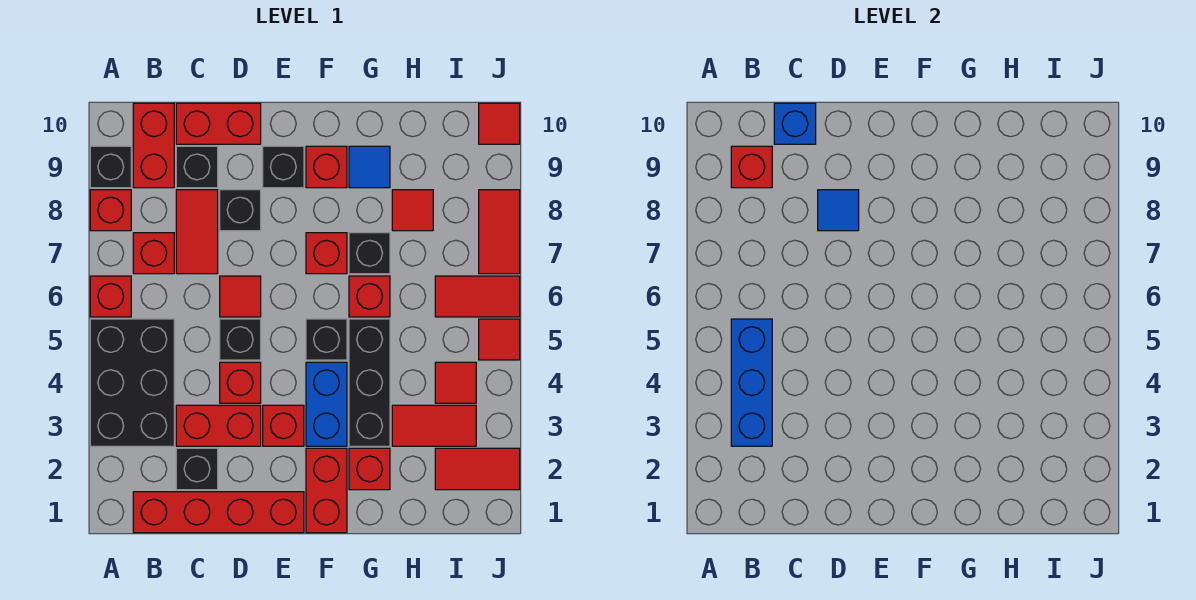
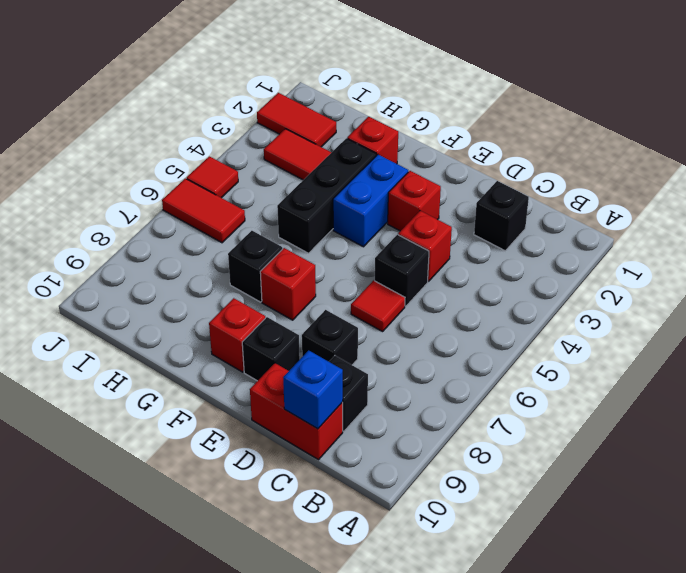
none -> black 2x3 brick [90,319,174,446]
none -> red 1x1 brick [90,276,131,317]
none -> red 1x1 brick [90,190,131,231]
none -> black 1x1 brick [90,146,131,188]

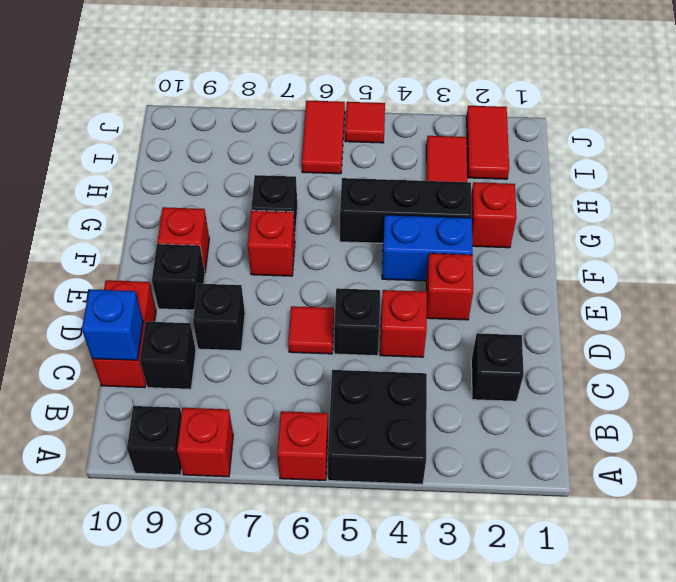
black 2x2 brick [328,370,427,484] -> black 2x3 brick [90,319,174,446]
none -> red 1x4 brick [133,492,304,533]
none -> red 1x1 brick [133,233,174,274]
none -> red 1x2 brick [133,103,174,188]
none -> red 1x2 brick [176,405,261,446]

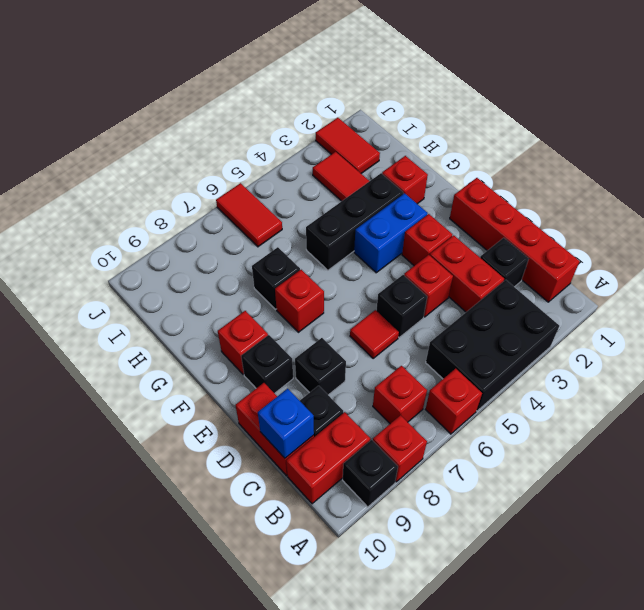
none -> red 1x2 tile [176,190,218,274]
none -> red 1x2 brick [306,448,347,533]
none -> black 1x1 brick [306,319,347,360]
none -> red 1x1 brick [349,276,390,317]

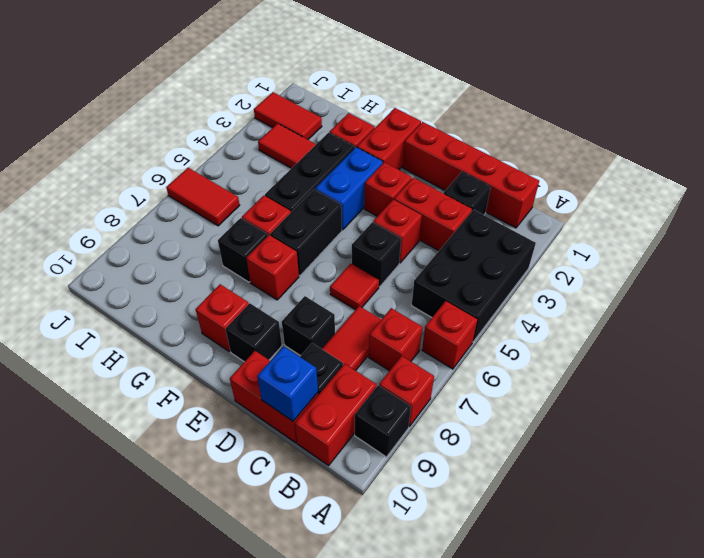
black 1x2 brick [270,189,342,276] -> black 1x1 brick [306,319,347,360]
none -> blue 1x1 tile [349,146,390,188]
none -> red 1x1 tile [392,190,433,231]
none -> red 1x1 tile [435,362,476,403]
none -> red 1x1 tile [479,319,520,360]

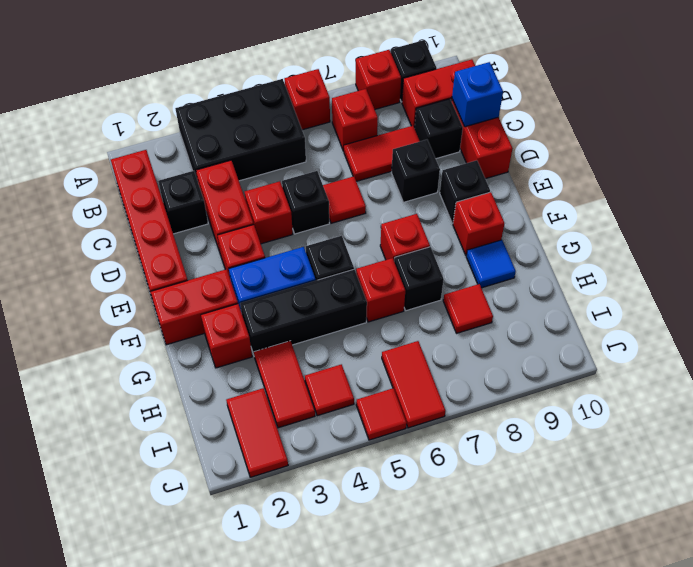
none -> red 1x2 tile [479,190,520,274]
none -> red 1x1 tile [479,103,520,144]
none -> blue 1x3 brick [731,319,772,446]
none -> red 1x1 brick [731,146,772,188]

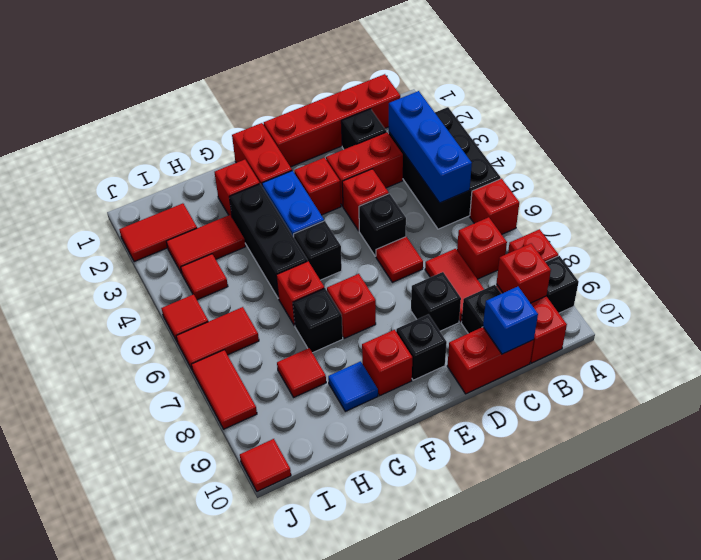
none -> blue 1x1 tile [818,190,859,231]

